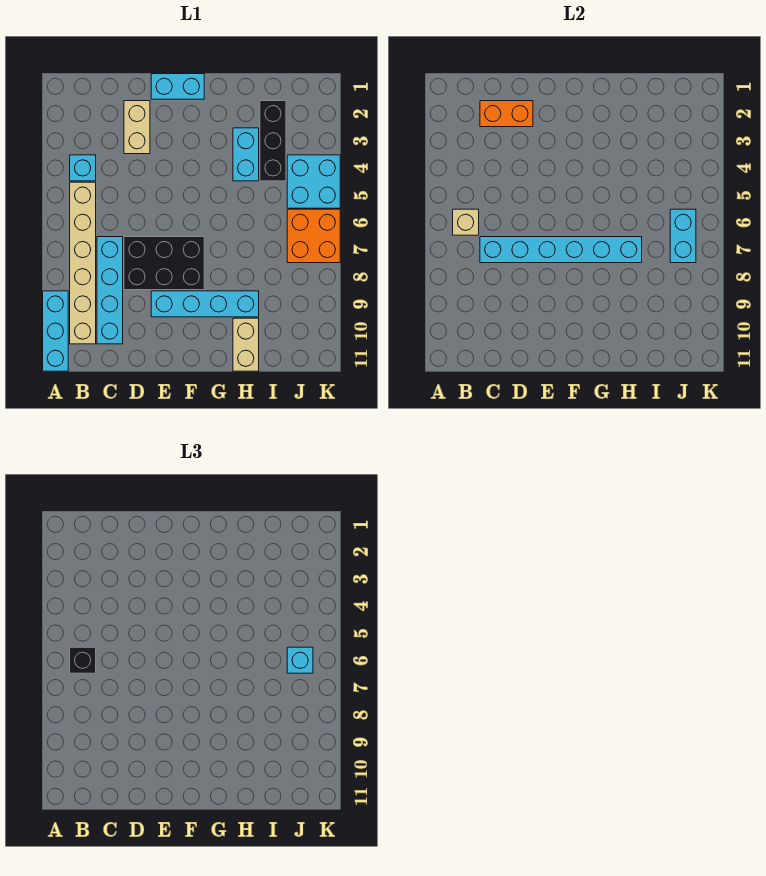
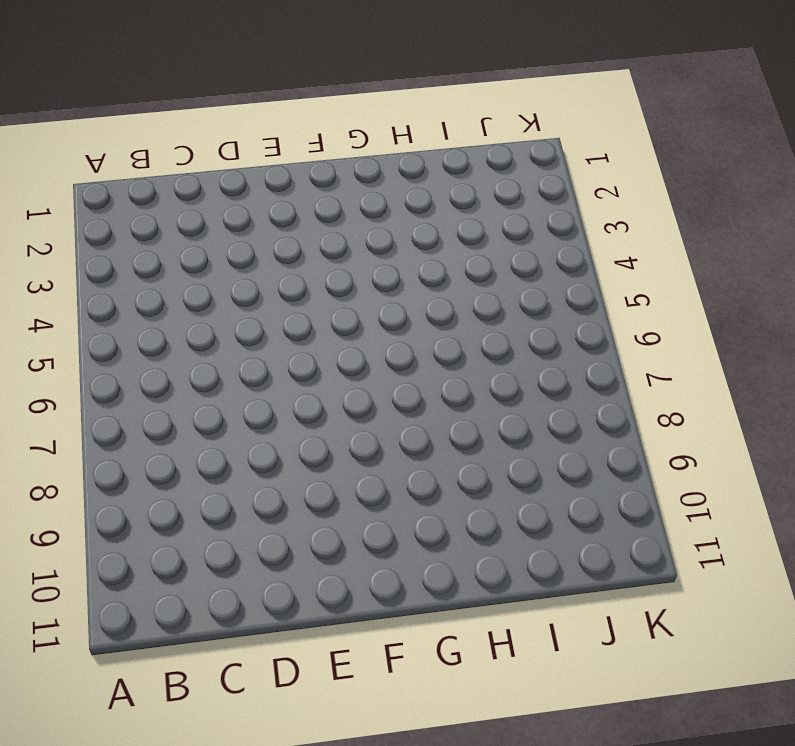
none -> cyan 1x3 brick [43,291,68,371]
none -> cyan 1x1 brick [70,155,96,181]
none -> tan 1x6 brick [70,182,96,344]

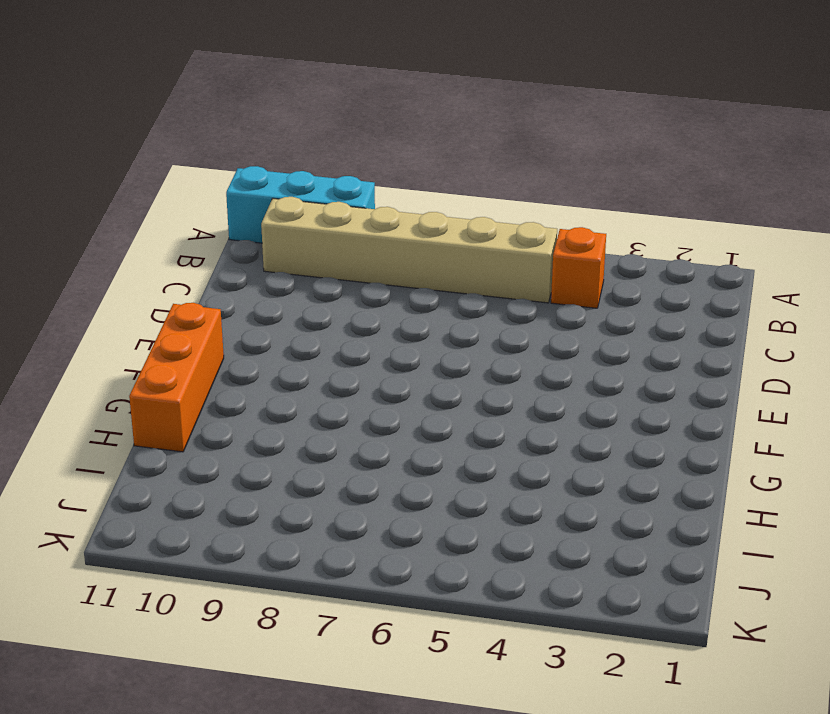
orange 1x1 brick [551,227,606,308] -> cyan 1x1 brick [70,155,96,181]
orange 1x3 brick [129,303,224,452] -> tan 1x2 brick [233,318,259,371]
none -> cyan 1x4 brick [97,237,123,344]
none -> tan 1x2 brick [124,101,150,154]
none -> black 2x3 brick [124,237,204,290]

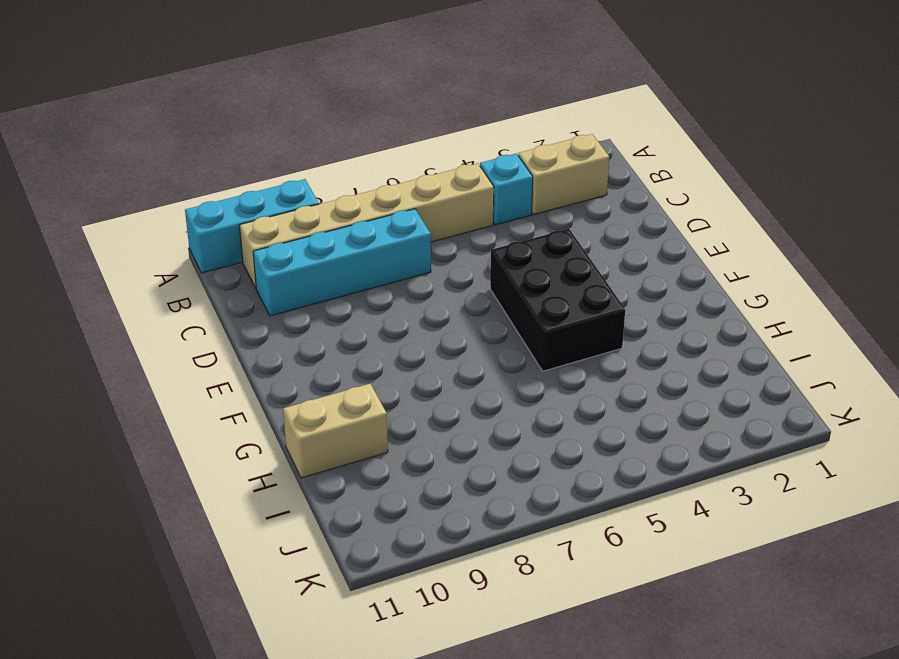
tan 1x2 brick [518,134,609,215] -> tan 1x2 brick moved to [124,101,150,154]
black 2x3 brick [490,229,625,371] -> black 2x3 brick moved to [124,237,204,290]
none -> cyan 1x2 brick [151,74,204,99]
none -> cyan 1x4 brick [151,291,259,317]
none -> cyan 1x2 brick [233,128,259,181]

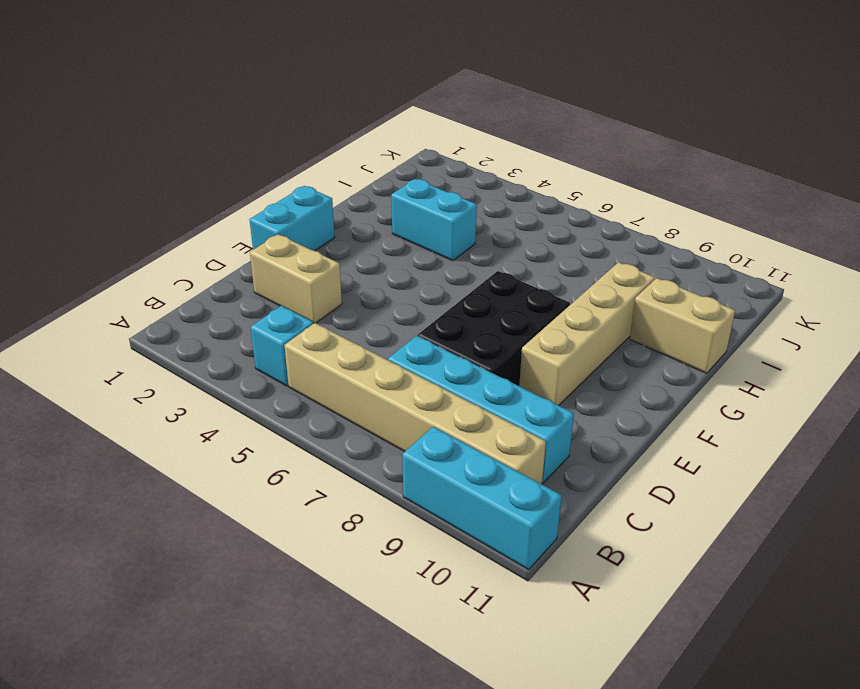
tan 1x4 brick [519,262,655,406] -> cyan 1x4 brick [151,291,259,317]
none -> black 1x3 brick [260,101,286,181]
none -> cyan 2x2 brick [287,155,340,208]
none -> orange 2x2 brick [287,209,340,263]

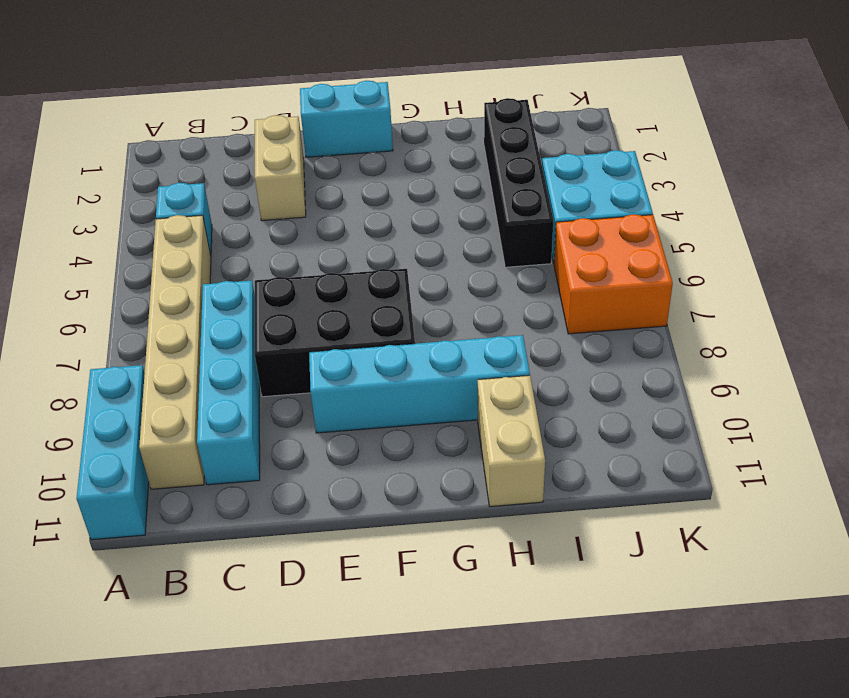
black 1x4 brick [484,98,553,267] -> black 1x3 brick [260,101,286,181]
none -> cyan 1x2 brick [233,128,259,181]
none -> tan 1x1 brick [453,209,479,235]
none -> orange 1x2 brick [480,101,533,127]

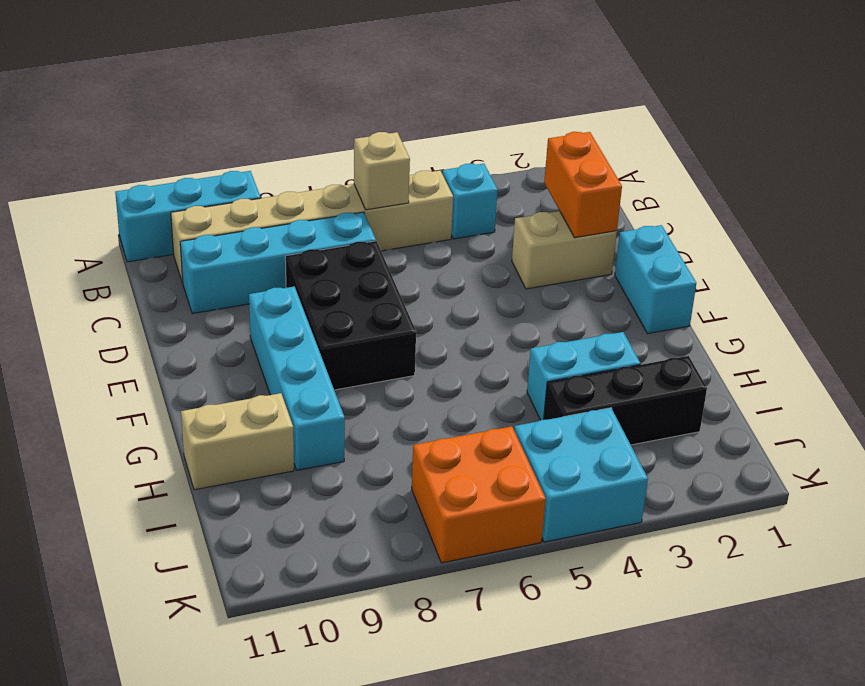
none -> cyan 1x6 brick [480,237,642,263]
none -> cyan 1x2 brick [670,209,696,263]
none -> black 1x1 brick [70,647,96,673]

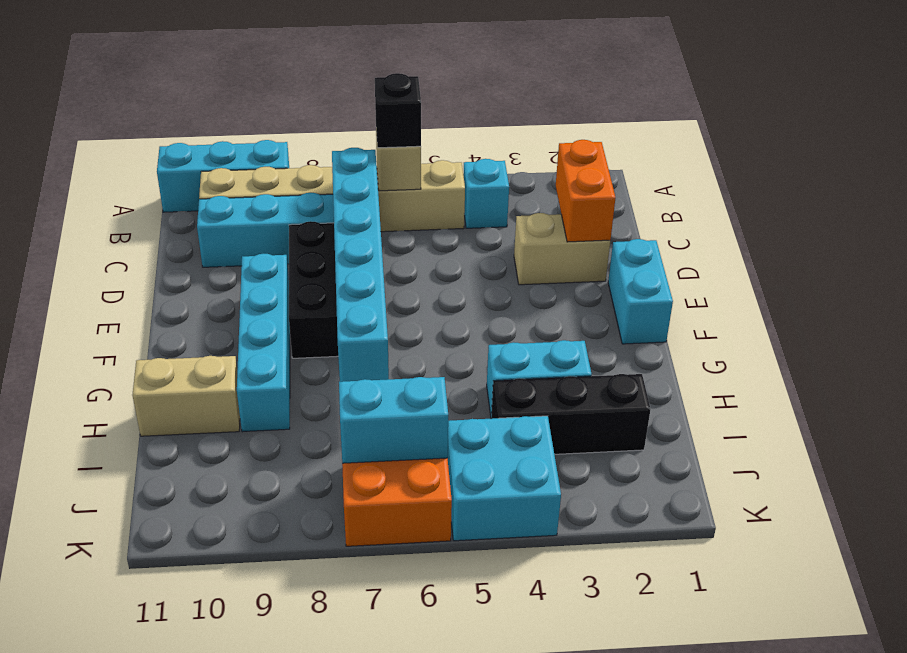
none -> cyan 1x1 brick [287,647,313,673]

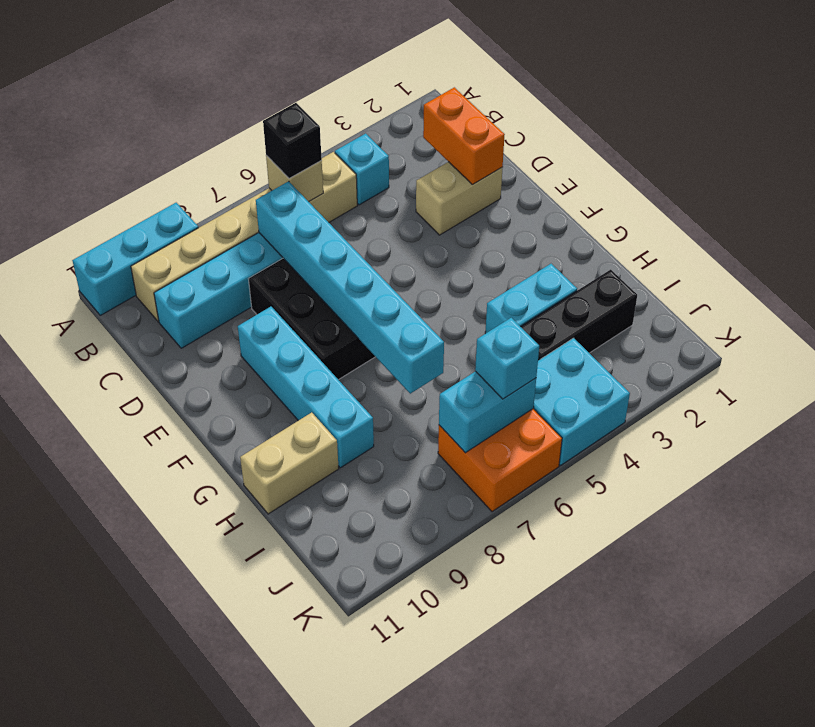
none -> cyan 1x2 brick [151,74,204,99]

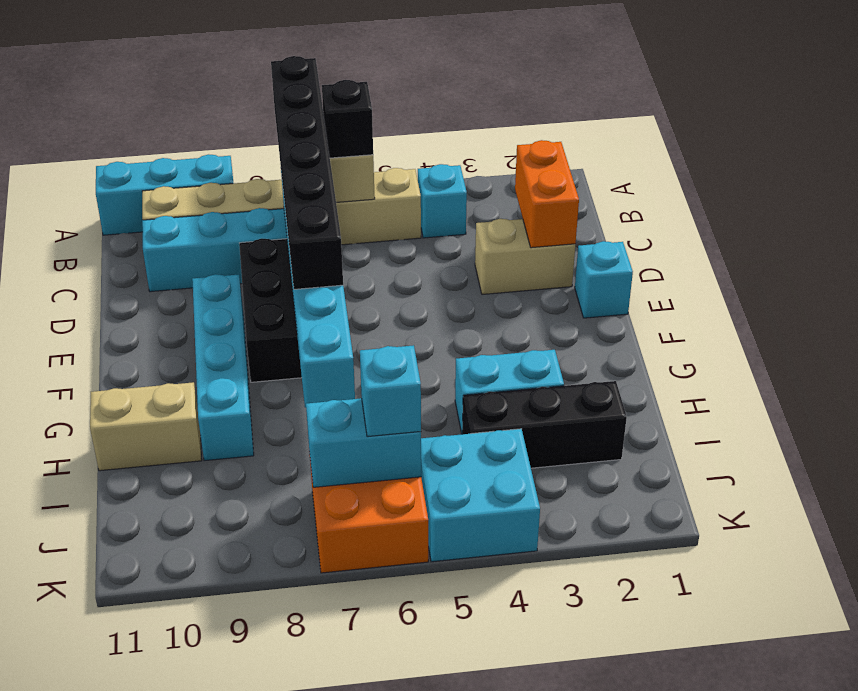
black 1x6 brick [271,56,343,289] -> none
cyan 1x1 brick [575,241,633,318] -> cyan 1x2 brick [151,74,204,99]

